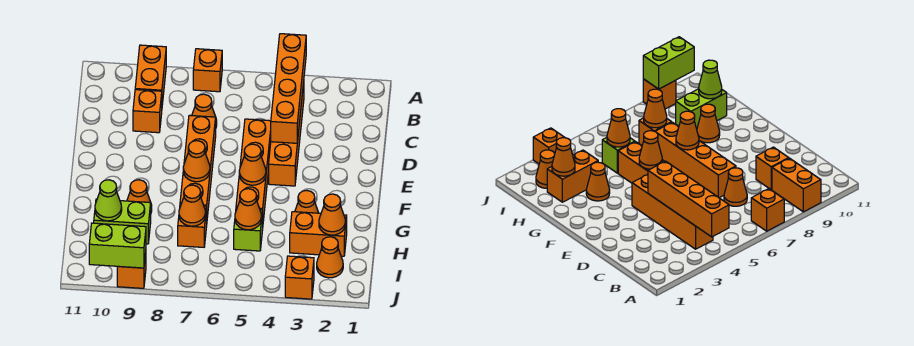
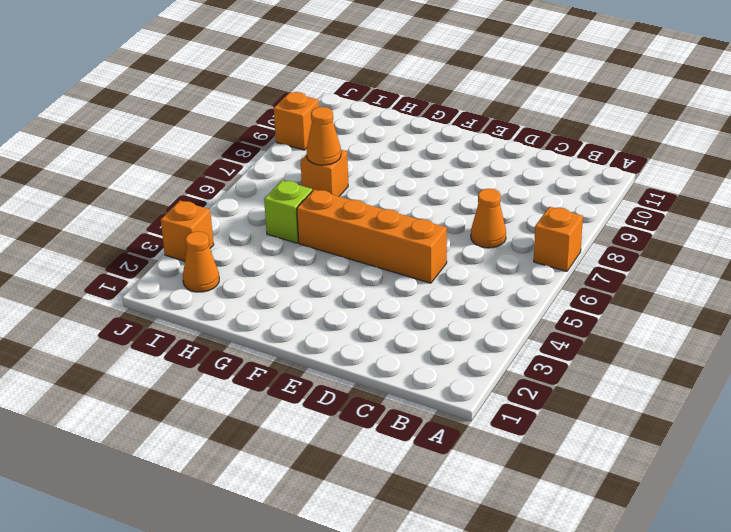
none -> orange 1x2 brick [135,45,166,105]
none -> orange 1x4 brick [269,83,304,186]
none -> orange 1x1 brick [133,90,162,133]

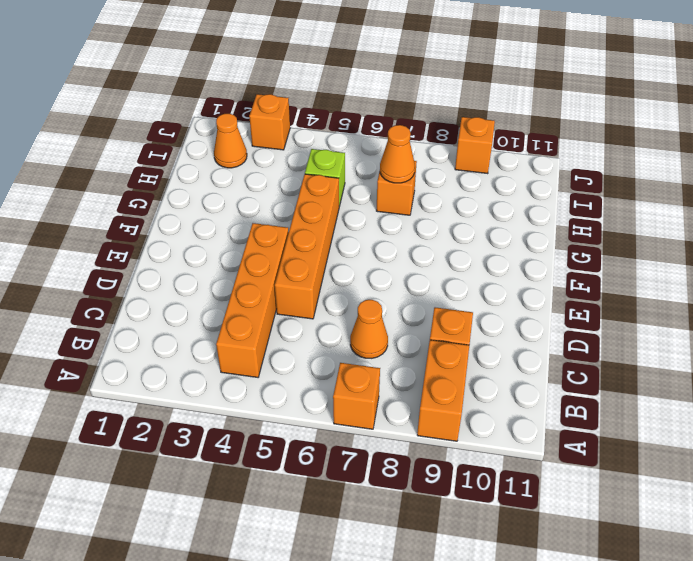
none -> orange 1x4 brick [180,115,216,217]
none -> orange 1x1 cone [295,191,319,213]
none -> orange 1x1 cone [127,180,152,212]

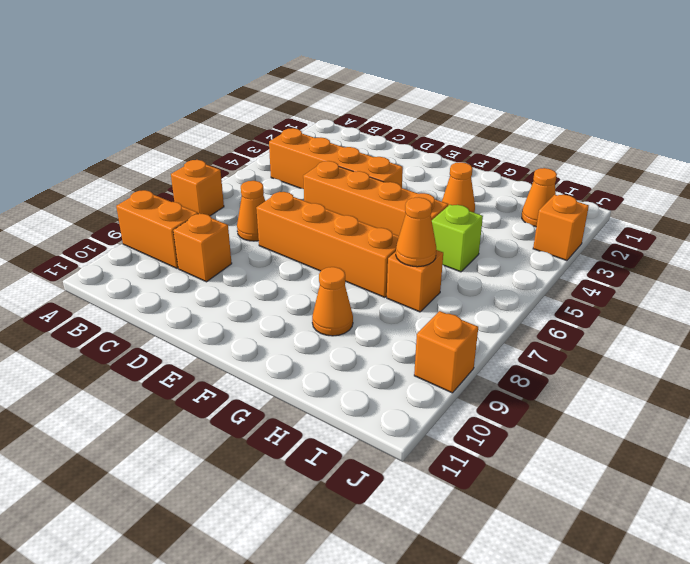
none -> orange 1x2 brick [290,212,347,256]
none -> lime 1x2 brick [94,199,151,244]
none -> orange 1x4 brick [271,34,306,143]

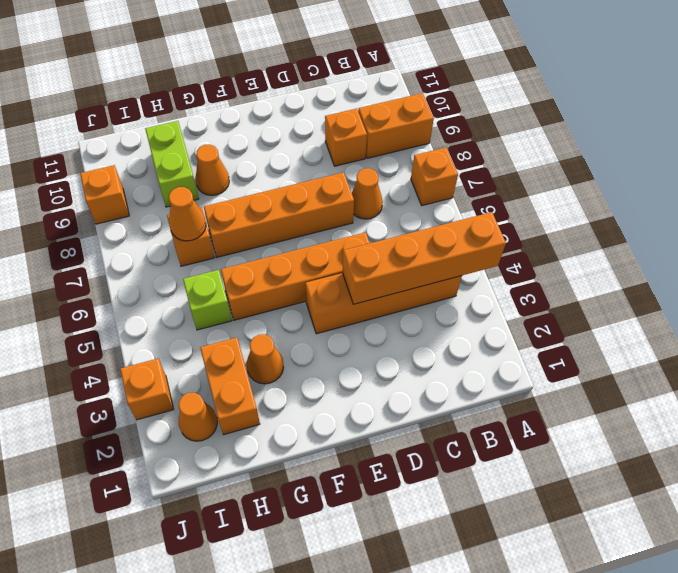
none -> orange 1x1 cone [239,144,266,185]
none -> orange 1x1 cone [183,141,210,182]
none -> orange 1x1 cone [319,194,346,235]

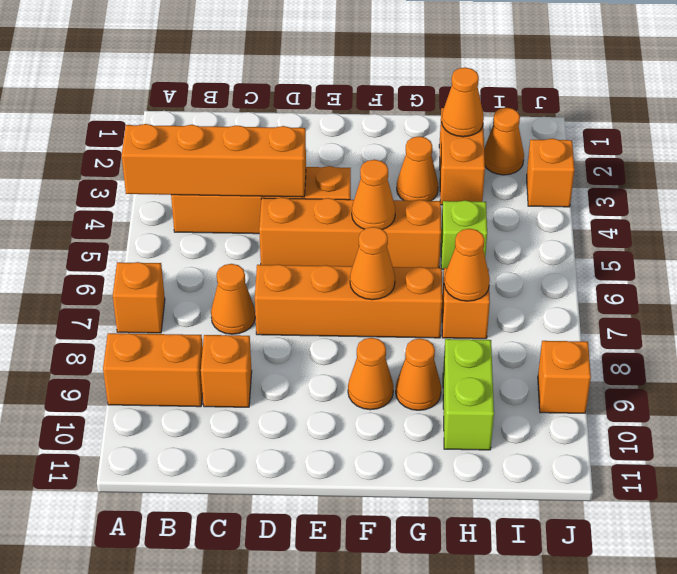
orange 1x1 cone [348,338,393,410] -> orange 1x1 cone moved to [235,189,262,230]
none -> lime 1x1 cone [95,180,122,221]
none -> lime 1x2 brick [89,223,146,268]

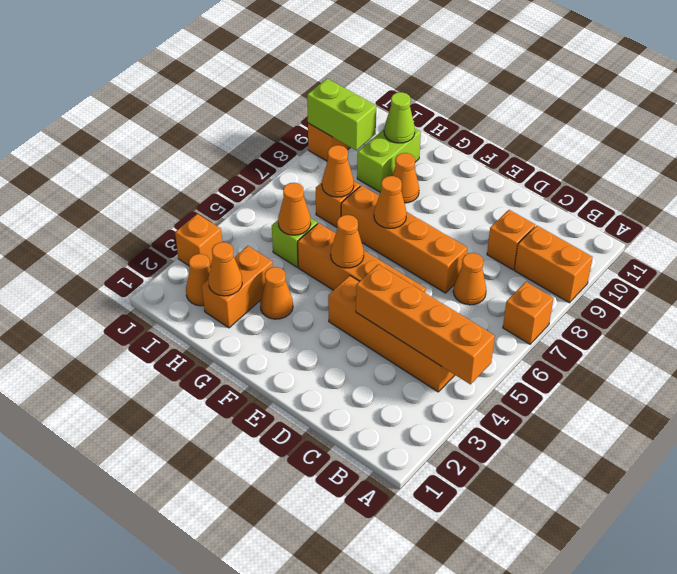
lime 1x2 brick [307,79,376,150] -> lime 1x2 brick turned to [89,223,146,268]

